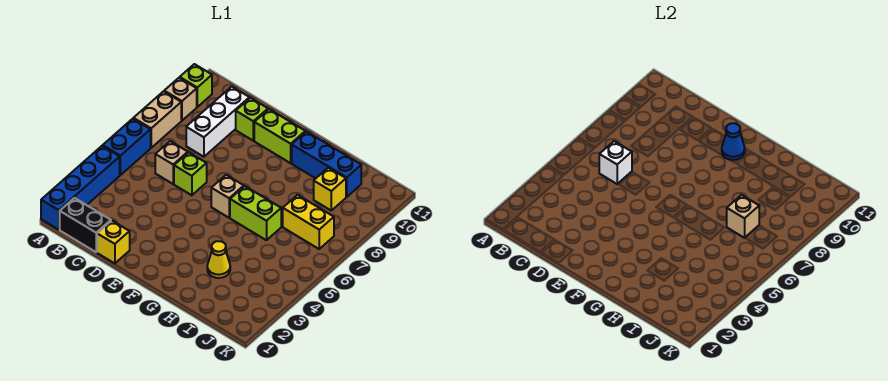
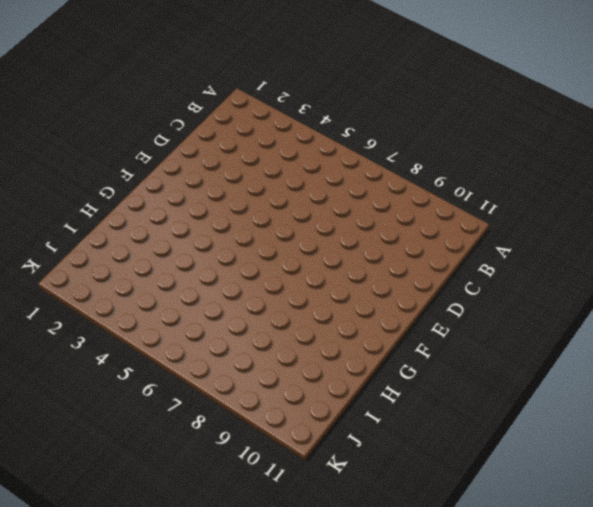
none -> blue 1x4 brick [41,146,120,230]
none -> blue 1x2 brick [103,119,151,175]
none -> tan 1x2 brick [133,91,181,148]

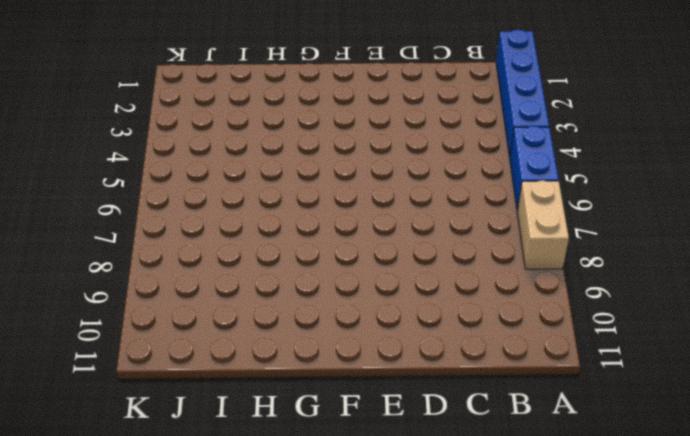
none -> tan 1x1 brick [164,78,197,121]
none -> lime 1x1 brick [180,64,212,107]
none -> black 1x2 brick [60,198,111,252]

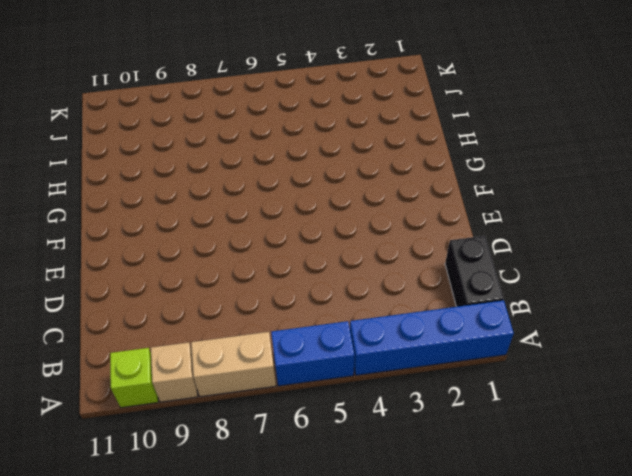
none -> tan 1x1 brick [155,141,188,184]
none -> white 1x3 brick [186,87,249,157]
none -> yellow 1x1 brick [97,221,130,263]

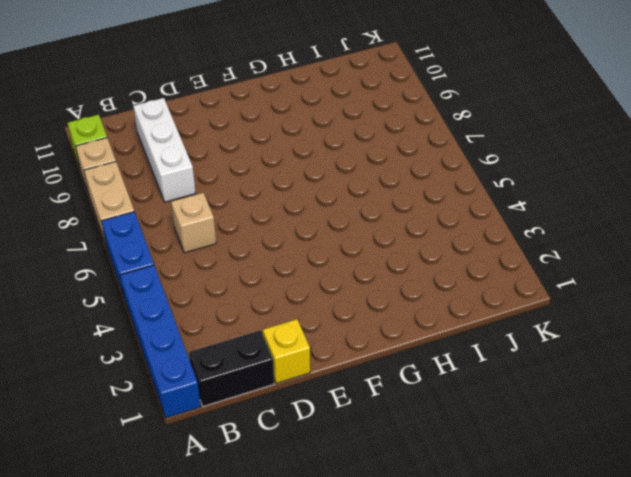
none -> lime 1x1 brick [174,152,207,195]
none -> lime 1x1 brick [236,98,268,141]
none -> lime 1x2 brick [254,109,305,163]

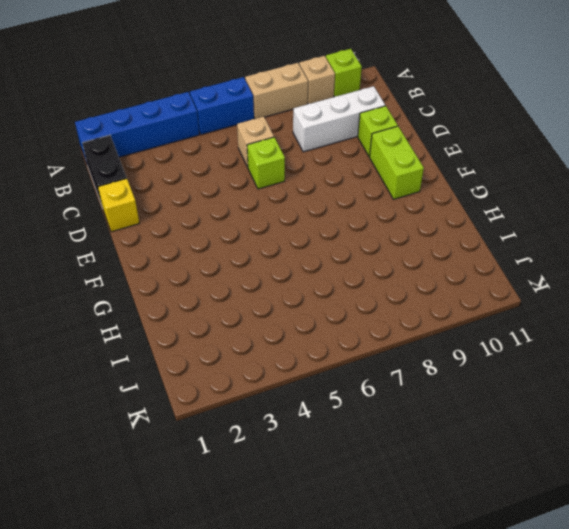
none -> tan 1x1 brick [211,175,244,218]
none -> lime 1x2 brick [230,186,281,240]
none -> blue 1x3 brick [292,132,361,197]

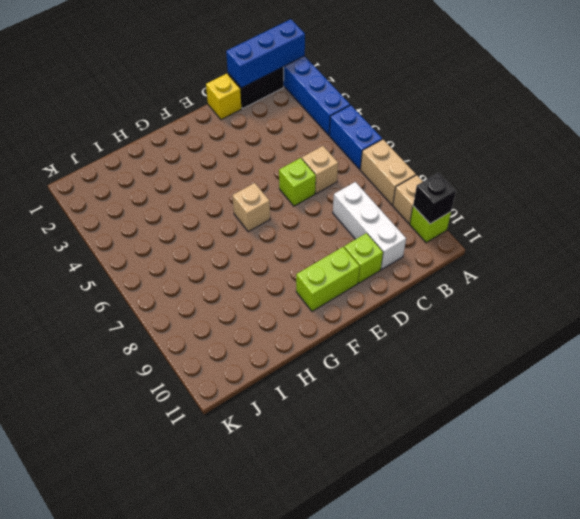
blue 1x3 brick [226,19,305,88] -> blue 1x3 brick moved to [292,132,361,197]
black 1x1 brick [413,173,456,224] -> none
none -> lime 1x2 brick [230,186,281,240]
none -> yellow 1x1 cone [207,241,230,278]
none -> yellow 1x2 brick [283,195,334,249]

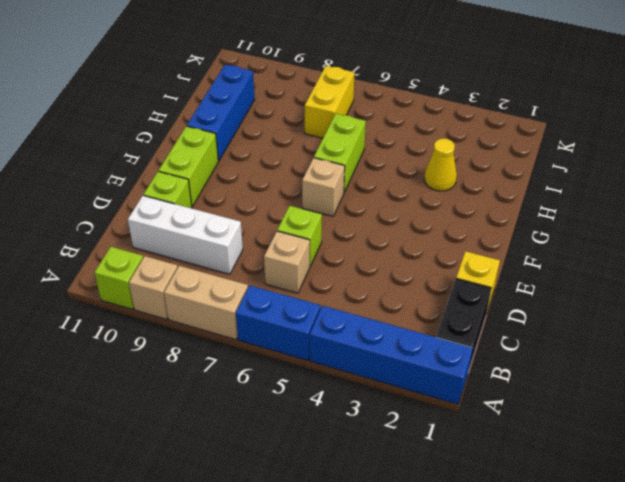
none -> yellow 1x1 brick [314,168,346,210]
none -> white 1x1 brick [599,141,632,184]
none -> blue 1x1 cone [722,123,745,160]

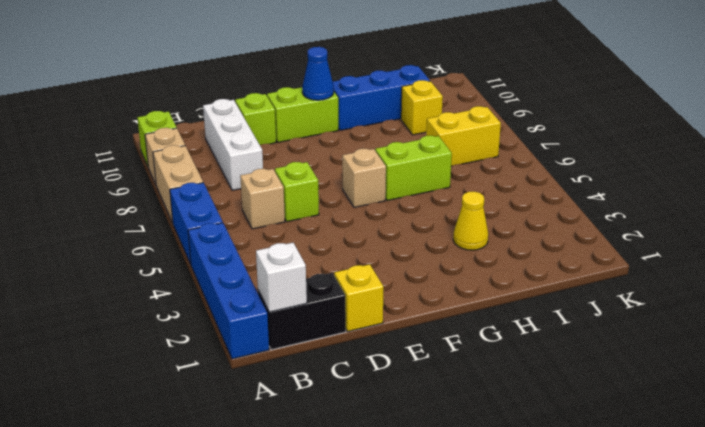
white 1x1 brick [256,243,307,312] -> white 1x1 brick moved to [599,141,632,184]
none -> tan 1x1 brick [727,195,759,238]

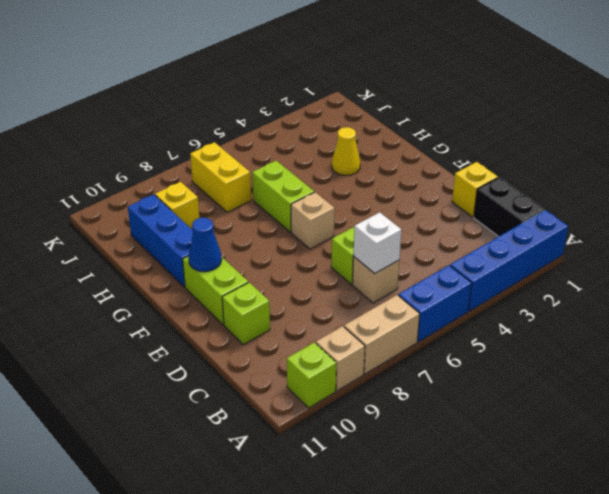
none -> white 1x3 brick [186,87,249,157]
none -> tan 1x1 brick [727,195,759,238]

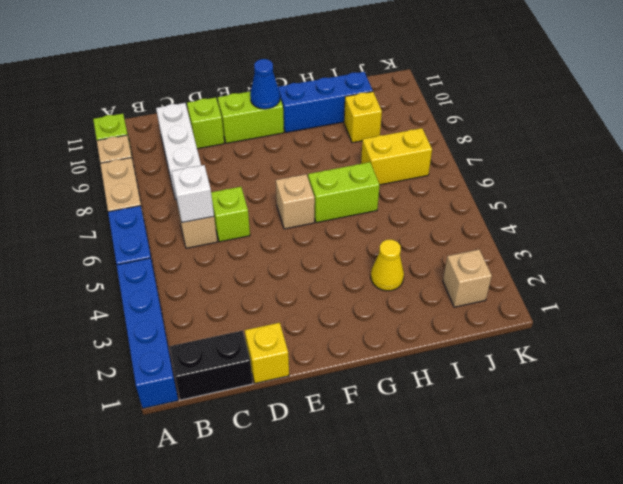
tan 1x1 brick [443,249,492,307] -> tan 1x1 brick moved to [727,195,759,238]

